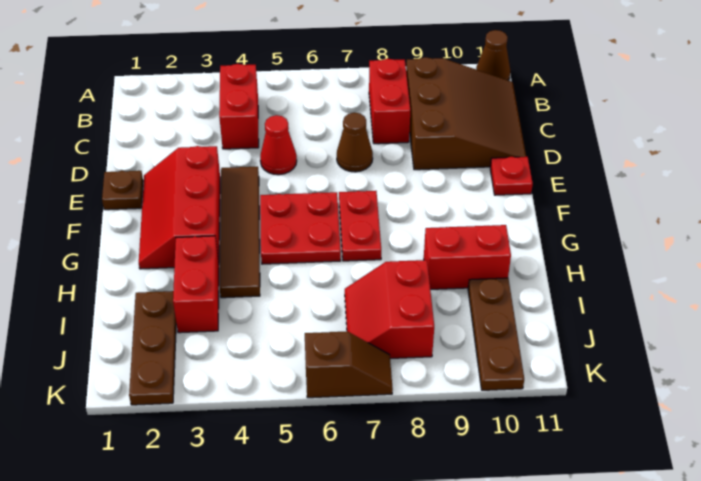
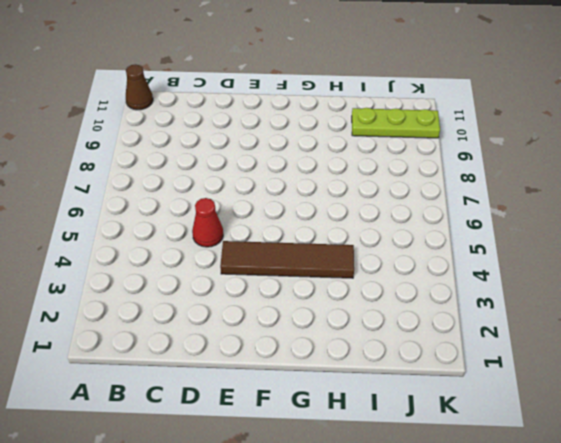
lime 1x3 plate [352,108,440,138] -> brown 1x3 plate [468,278,524,390]
none -> red 1x2 brick [219,64,259,149]
none -> red 1x2 brick [369,59,410,144]
none -> brown 3x3 slope [406,57,526,170]

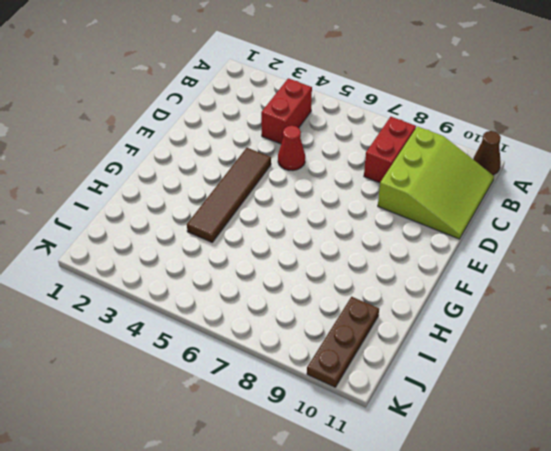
lime 3x3 slope [378,126,494,239] -> brown 3x3 slope [406,57,526,170]
none -> brown 1x1 cone [337,113,373,172]
none -> brown 1x1 plate [102,171,143,210]
none -> red 2x3 slope [139,146,220,269]

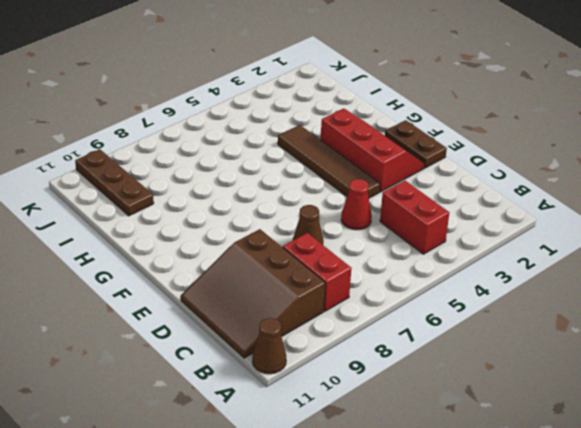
brown 1x2 plate [385,120,447,168] -> brown 1x1 plate [102,171,143,210]
none -> red 1x1 plate [490,157,533,195]
none -> red 2x2 plate [260,192,341,264]
none -> red 1x2 plate [339,191,381,261]

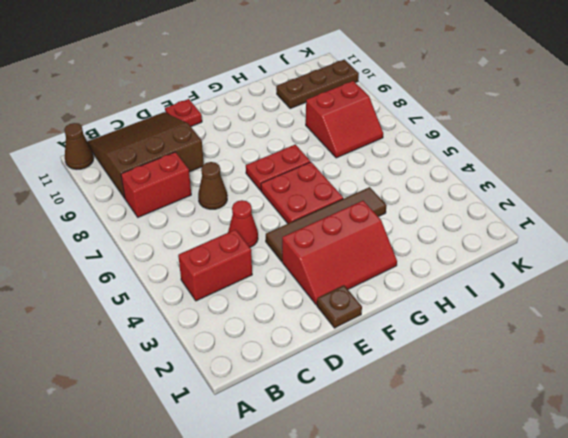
none -> red 1x2 brick [173,236,219,333]
none -> red 1x2 brick [424,225,511,289]
none -> brown 1x3 plate [129,291,176,405]

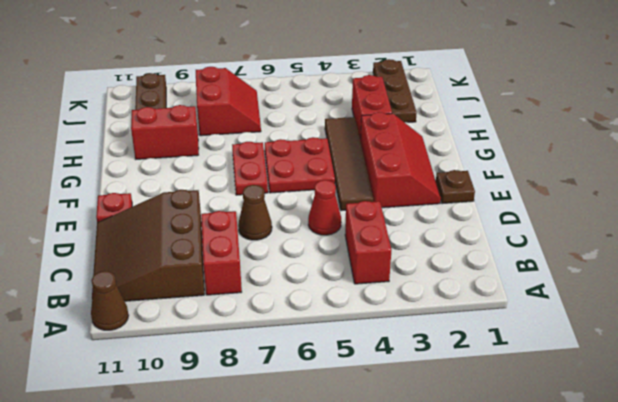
none -> brown 1x2 slope [305,331,393,398]

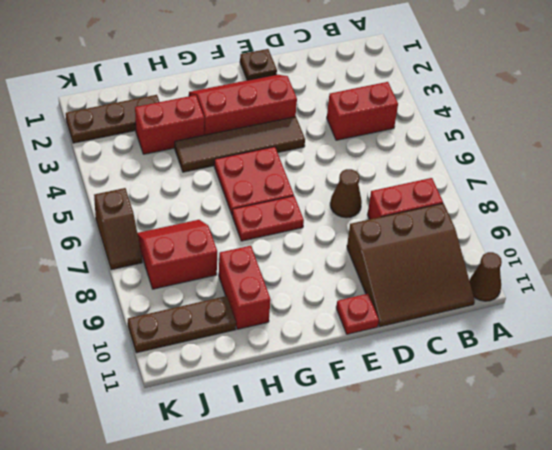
none -> red 1x1 cone [260,115,297,175]

